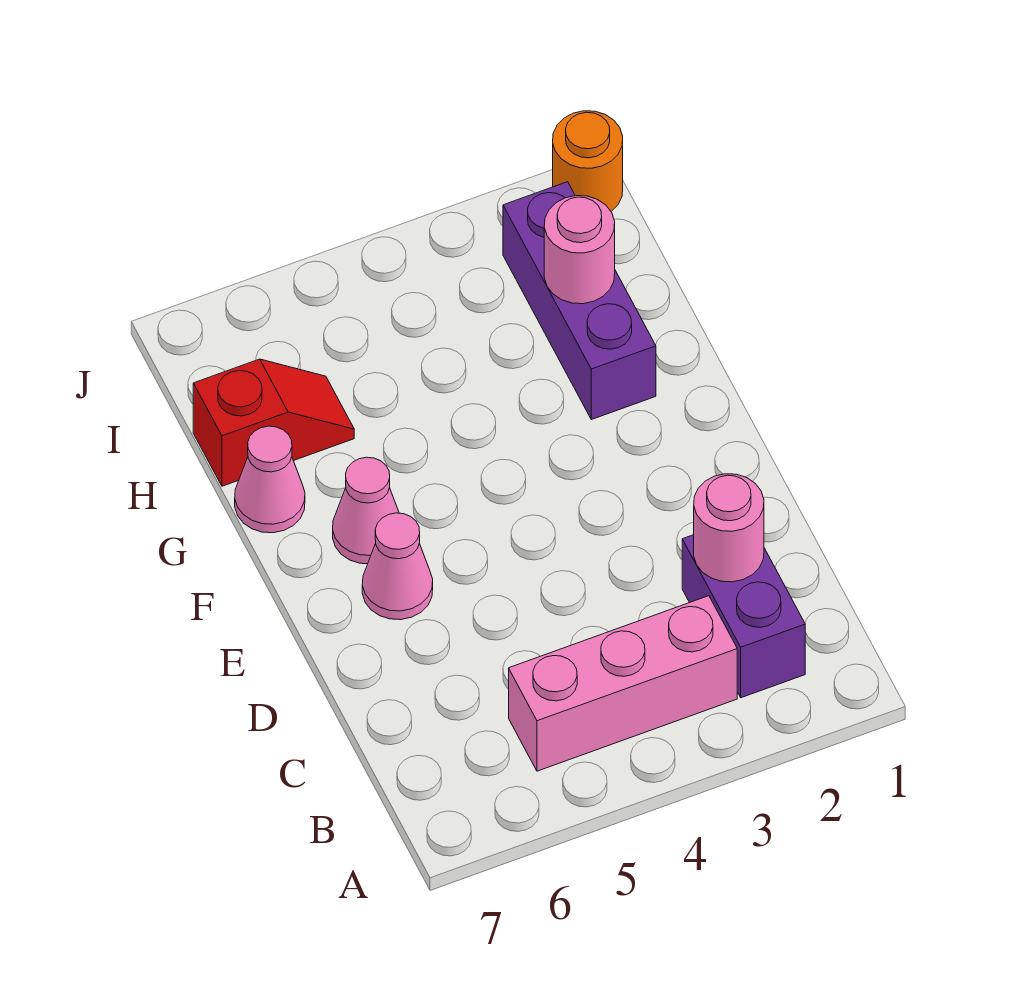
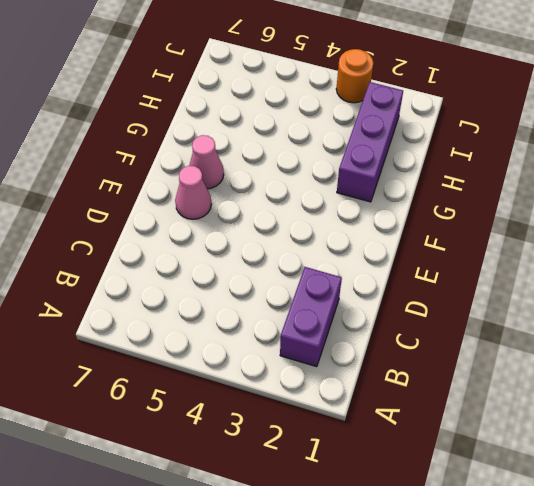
orange 1x1 round brick [336,49,373,103] -> orange 1x1 round brick moved to [553,111,623,211]
none -> pink 1x3 brick [509,596,737,771]
none -> pink 1x1 cone [235,426,305,533]

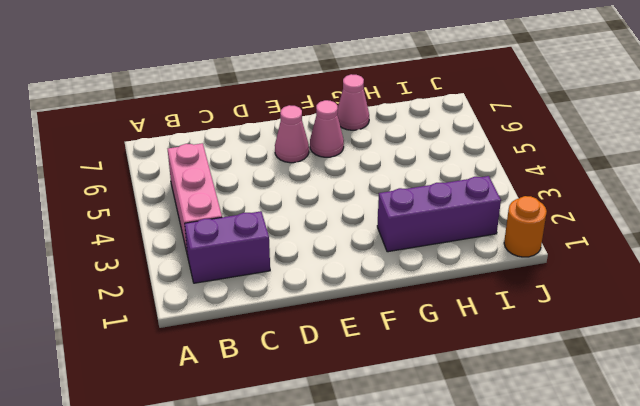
none -> red 1x2 slope [193,359,354,486]
none -> pink 1x1 round brick [694,474,764,582]

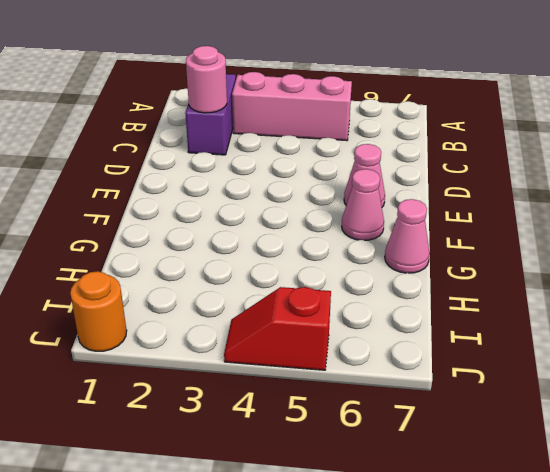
red 1x2 slope [224,287,331,370] -> red 1x2 slope moved to [193,359,354,486]
none -> purple 1x3 brick [503,182,656,420]
none -> pink 1x1 round brick [544,196,615,304]

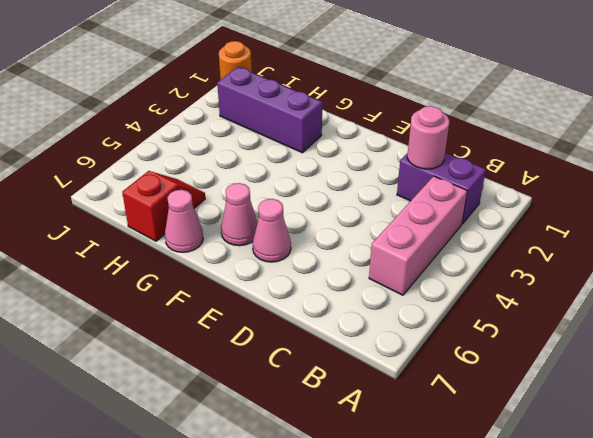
none -> pink 1x1 round brick [544,196,615,304]

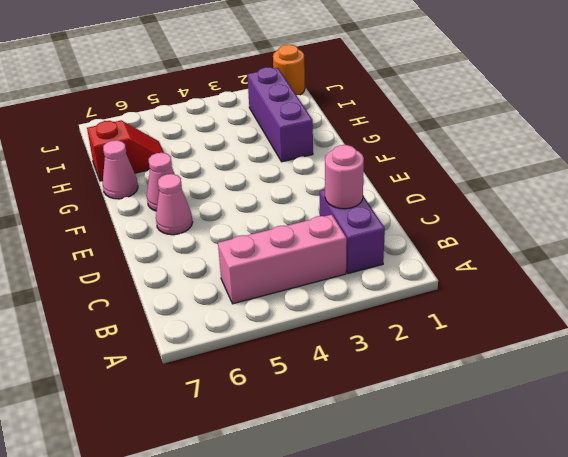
none -> pink 1x1 round brick [544,196,615,304]

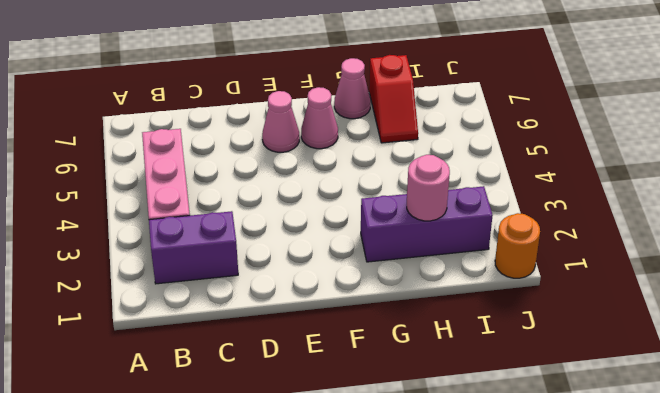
none -> pink 1x1 round brick [694,474,764,582]

